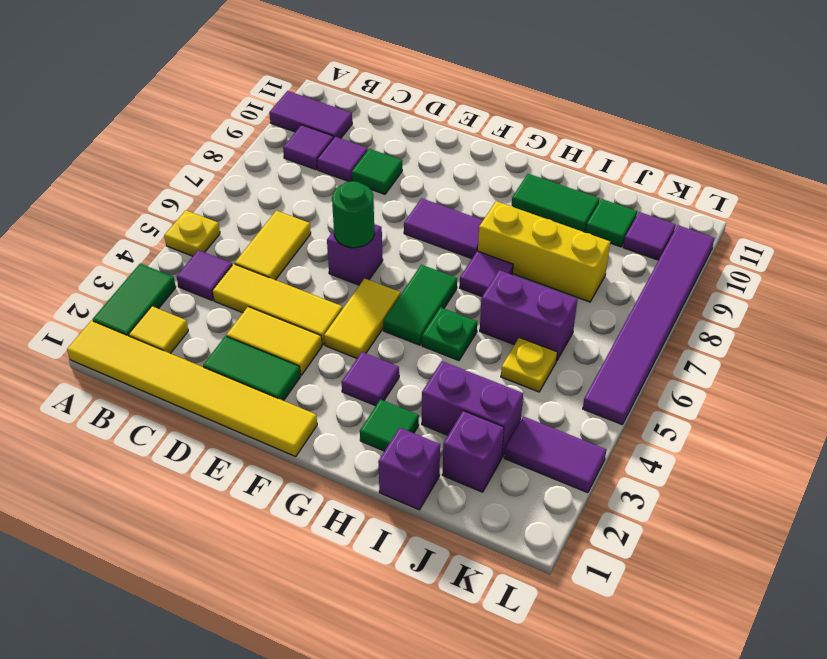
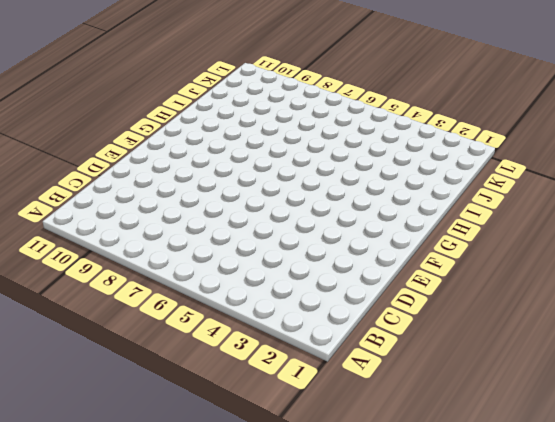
none -> yellow 1x6 tile [67,321,317,457]
none -> green 1x2 tile [93,264,176,336]
none -> yellow 1x1 plate [164,210,220,256]
none -> purple 1x2 tile [269,91,352,138]

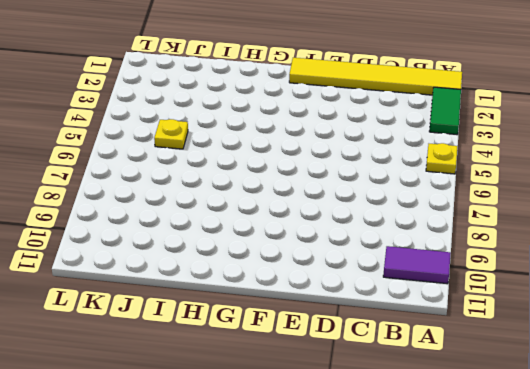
none -> yellow 1x1 tile [129,306,188,354]
none -> purple 1x1 tile [177,250,232,300]
none -> purple 1x1 tile [283,125,334,170]
none -> yellow 1x3 tile [213,264,342,345]

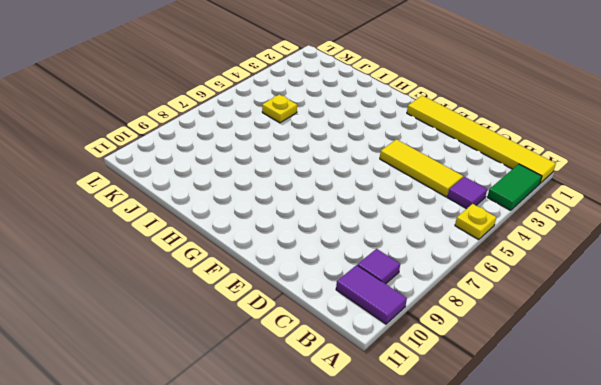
none -> yellow 1x1 tile [129,306,188,354]
none -> yellow 1x2 tile [235,211,311,280]
none -> purple 1x1 tile [317,137,368,182]
none -> green 1x2 tile [203,336,300,401]

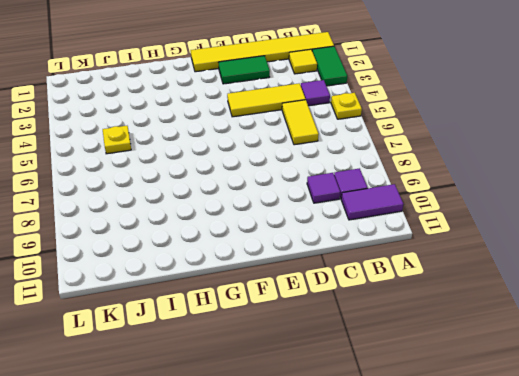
none -> yellow 1x2 tile [226,307,322,375]
none -> green 1x1 tile [352,149,402,194]
none -> purple 1x1 brick [327,224,383,285]
none -> yellow 1x2 tile [324,278,400,358]

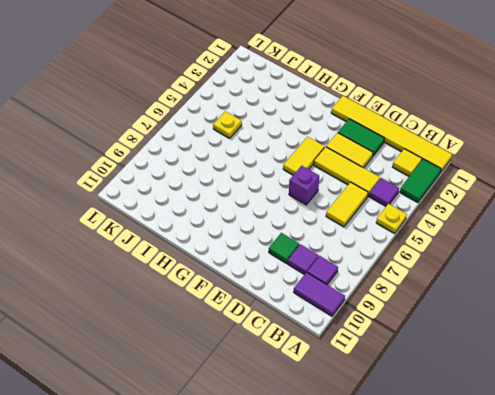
none -> purple 1x2 tile [404,198,483,259]
none -> purple 1x1 tile [342,352,399,406]
none -> green 1x2 tile [383,265,457,345]
none -> green 1x1 tile [360,399,419,451]

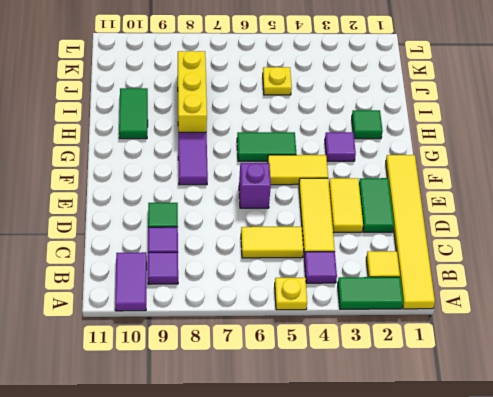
none -> green 1x1 plate [422,307,477,360]
none -> purple 1x1 tile [460,251,513,296]
none -> purple 1x1 brick [378,428,440,510]
none -> purple 1x2 brick [422,361,523,457]

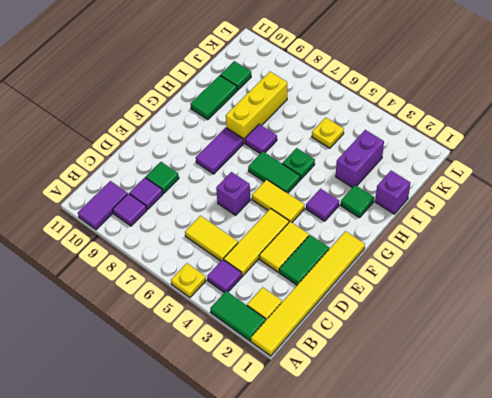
none -> purple 1x2 brick [480,270,577,361]
none -> purple 1x1 brick [442,411,504,492]
none -> purple 1x2 tile [504,416,606,493]
none -> purple 1x1 tile [623,212,675,260]

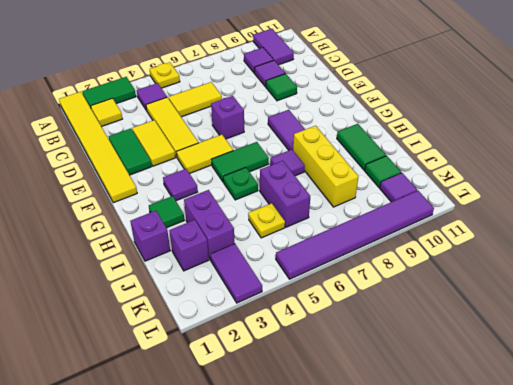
none -> green 1x1 round brick [332,181,374,248]

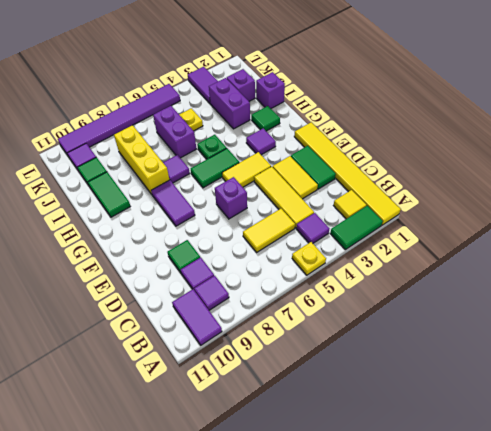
none -> green 1x1 round brick [332,181,374,248]

